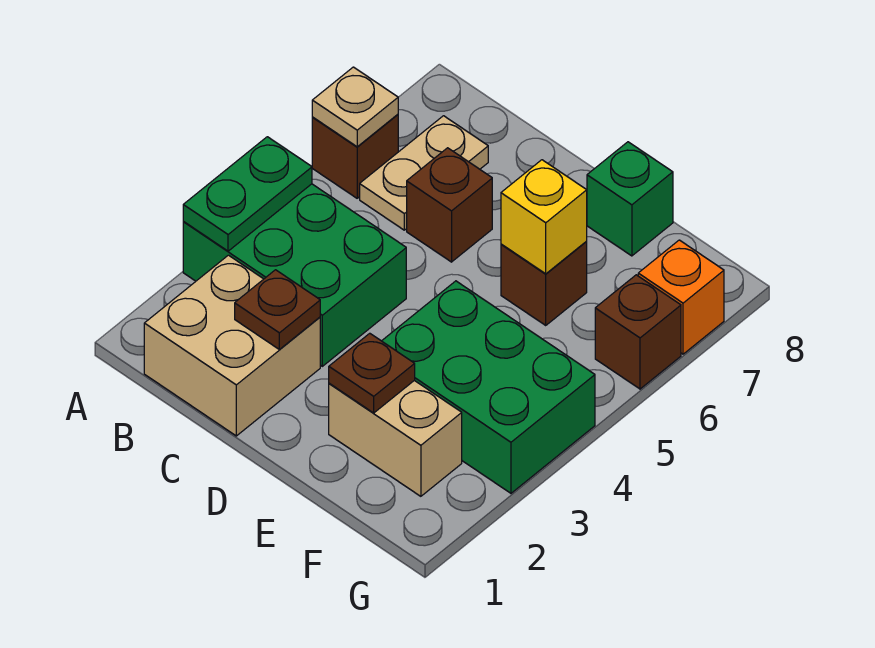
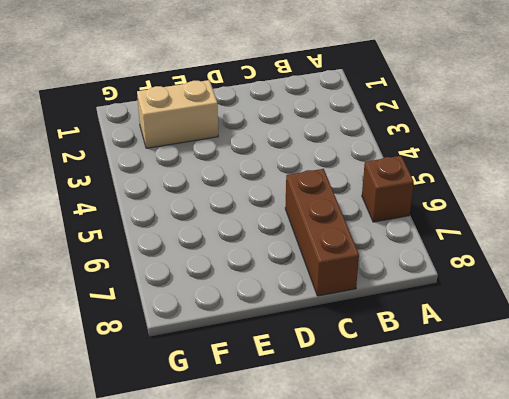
brown 1x3 brick [285,169,359,296] -> brown 1x1 brick [407,148,492,262]
none -> green 2x3 brick [183,184,406,366]
none -> tan 2x2 brick [144,255,320,436]
none -> tan 1x2 plate [360,116,488,230]

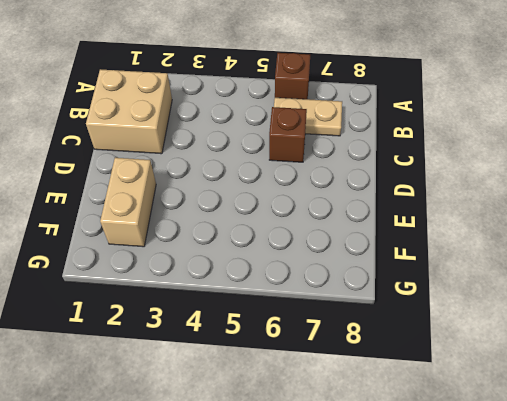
none -> green 2x3 brick [183,184,406,366]
none -> green 2x3 brick [382,281,595,493]
none -> brown 1x1 brick [501,242,587,325]

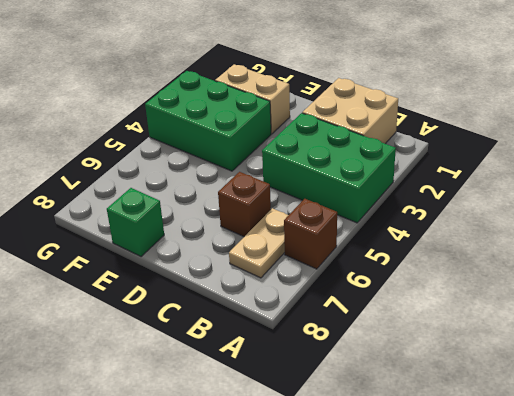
none -> brown 1x1 brick [501,242,587,325]
none -> brown 1x1 brick [595,275,681,389]
none -> orange 1x1 brick [638,240,724,354]

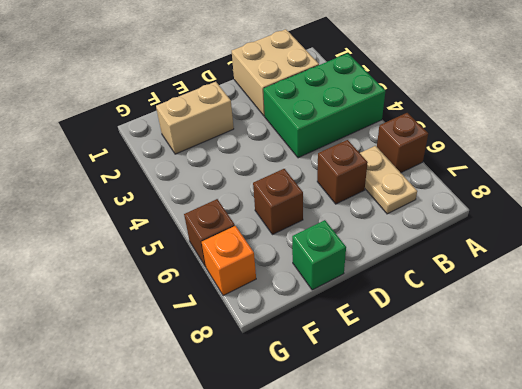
none -> green 2x3 brick [382,281,595,493]
none -> green 1x2 plate [183,137,312,251]
none -> tan 1x1 plate [312,67,398,147]

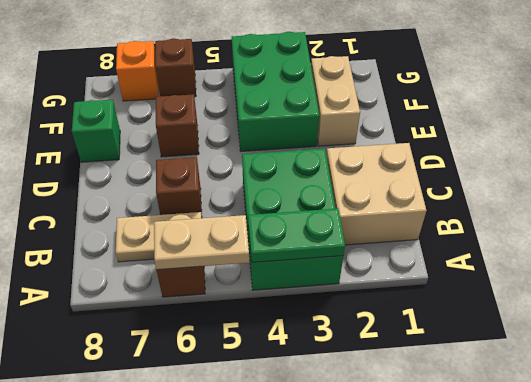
tan 1x2 plate [154,215,249,270] -> tan 1x1 plate [312,67,398,147]
none -> brown 1x1 plate [235,270,320,349]
none -> brown 1x1 plate [329,333,415,413]
none -> yellow 1x1 brick [501,160,587,274]

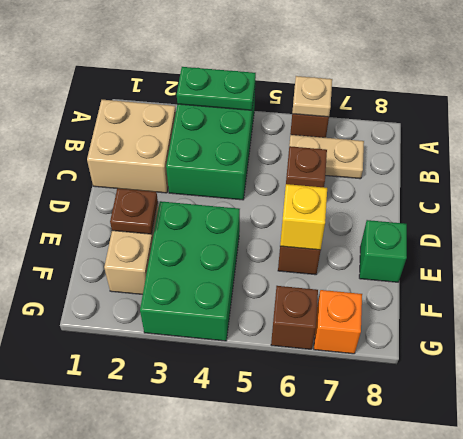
none -> brown 1x1 plate [235,270,320,349]

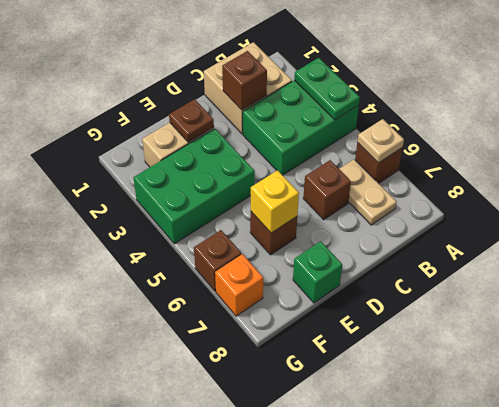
brown 1x1 brick [222,51,267,110] -> brown 1x1 plate [235,270,320,349]

